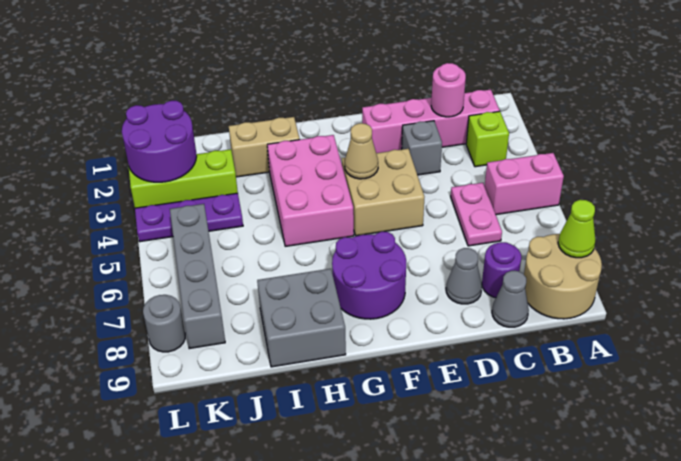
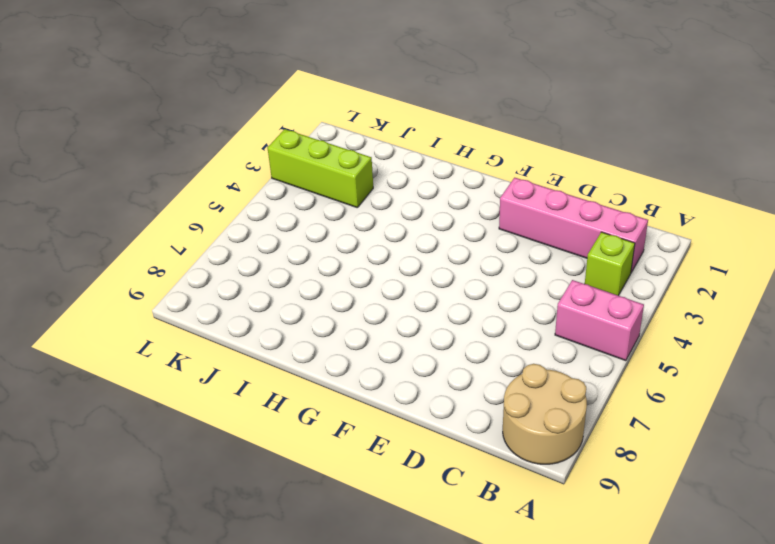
none -> pink 1x2 plate [451,183,502,246]
none -> purple 1x1 round brick [482,242,521,298]
none -> grey 1x1 cone [492,271,529,327]

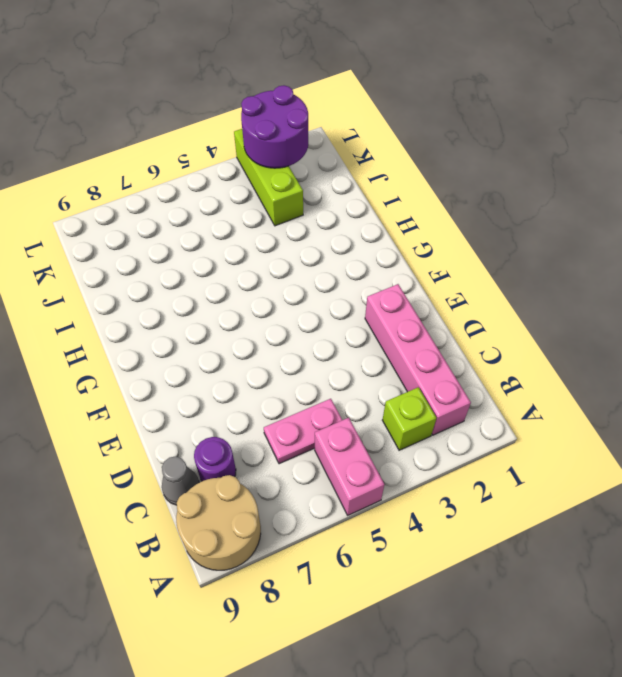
none -> grey 1x1 brick [402,121,442,175]
none -> grey 1x1 cone [446,248,482,304]
none -> tan 2x2 brick [342,149,424,236]

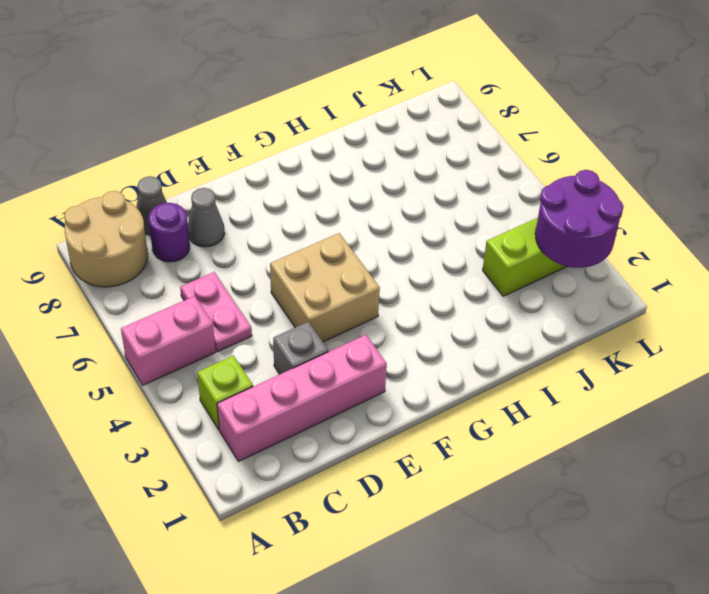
none -> purple 2x2 round brick [332,232,406,319]
none -> pink 2x3 brick [267,135,354,246]
none -> tan 1x2 brick [229,117,300,177]

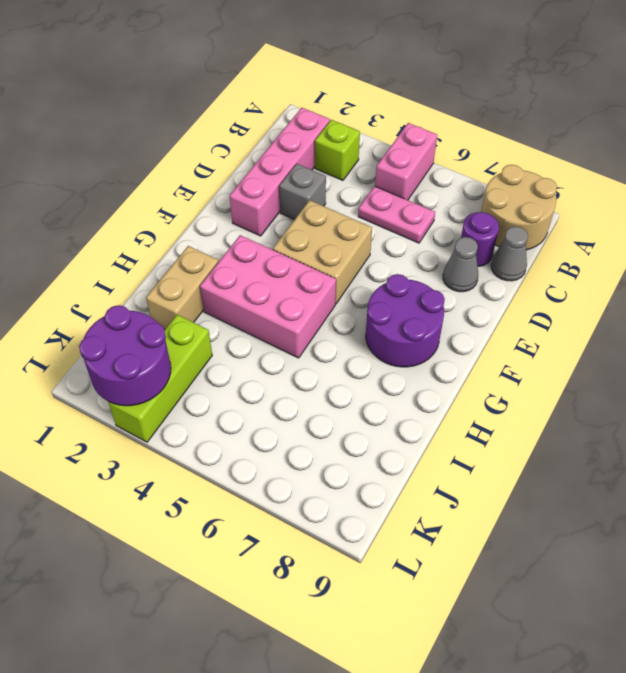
none -> grey 2x2 brick [257,269,346,367]
none -> purple 1x3 plate [135,193,243,242]
none -> grey 1x4 brick [170,204,225,349]

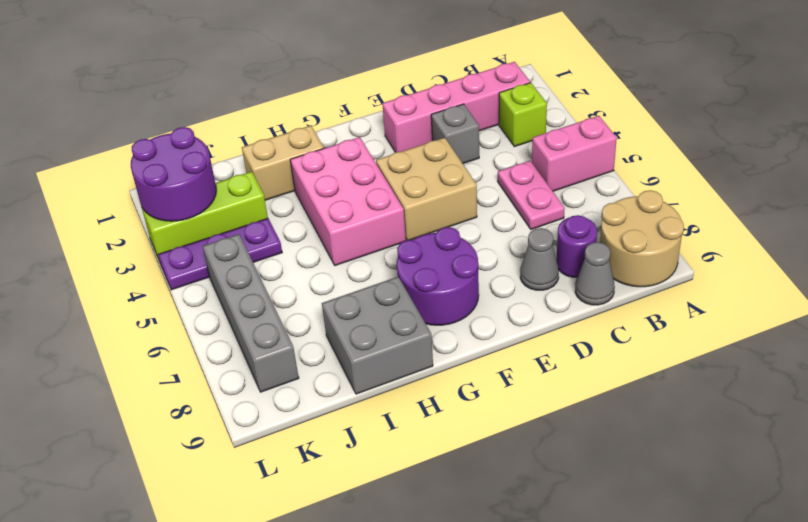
none -> grey 1x1 round brick [143,295,185,352]
none -> lime 1x1 cone [558,200,596,258]
none -> pink 1x1 round brick [431,63,466,117]

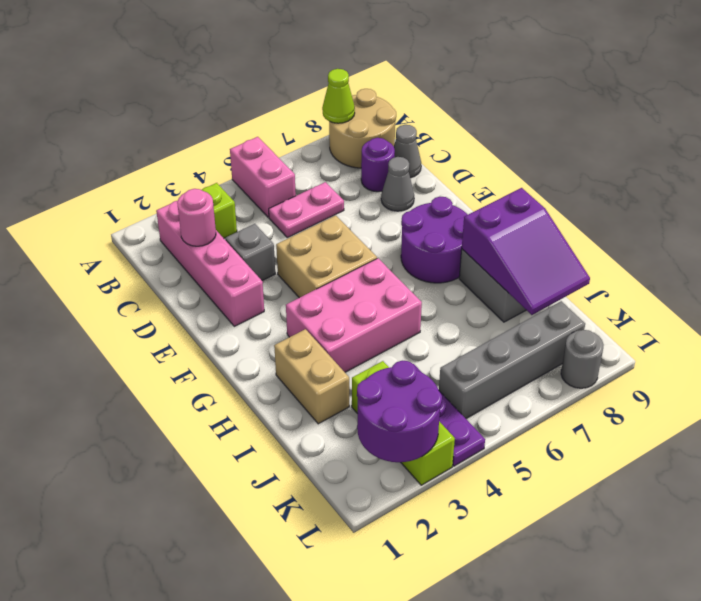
purple 2x3 slope [462,188,590,315] -> none
none -> tan 1x1 cone [345,123,378,179]

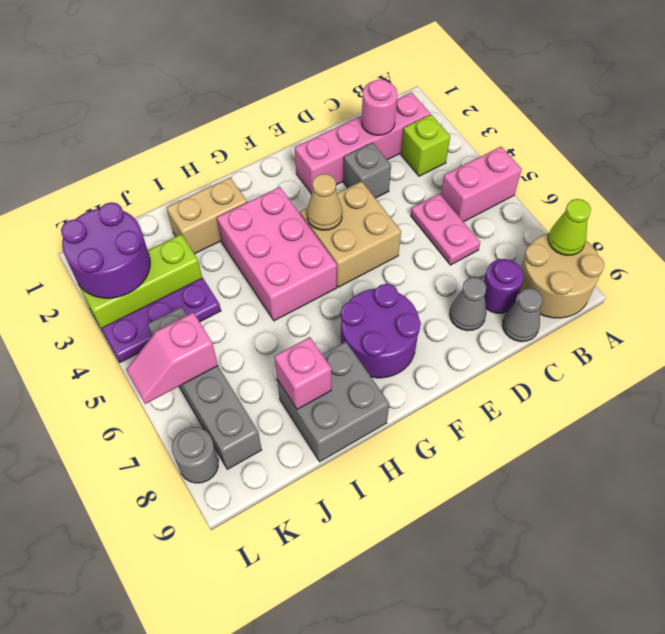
pink 1x1 brick [274,337,331,409] -> none
pink 1x2 slope [126,312,218,404] -> none

